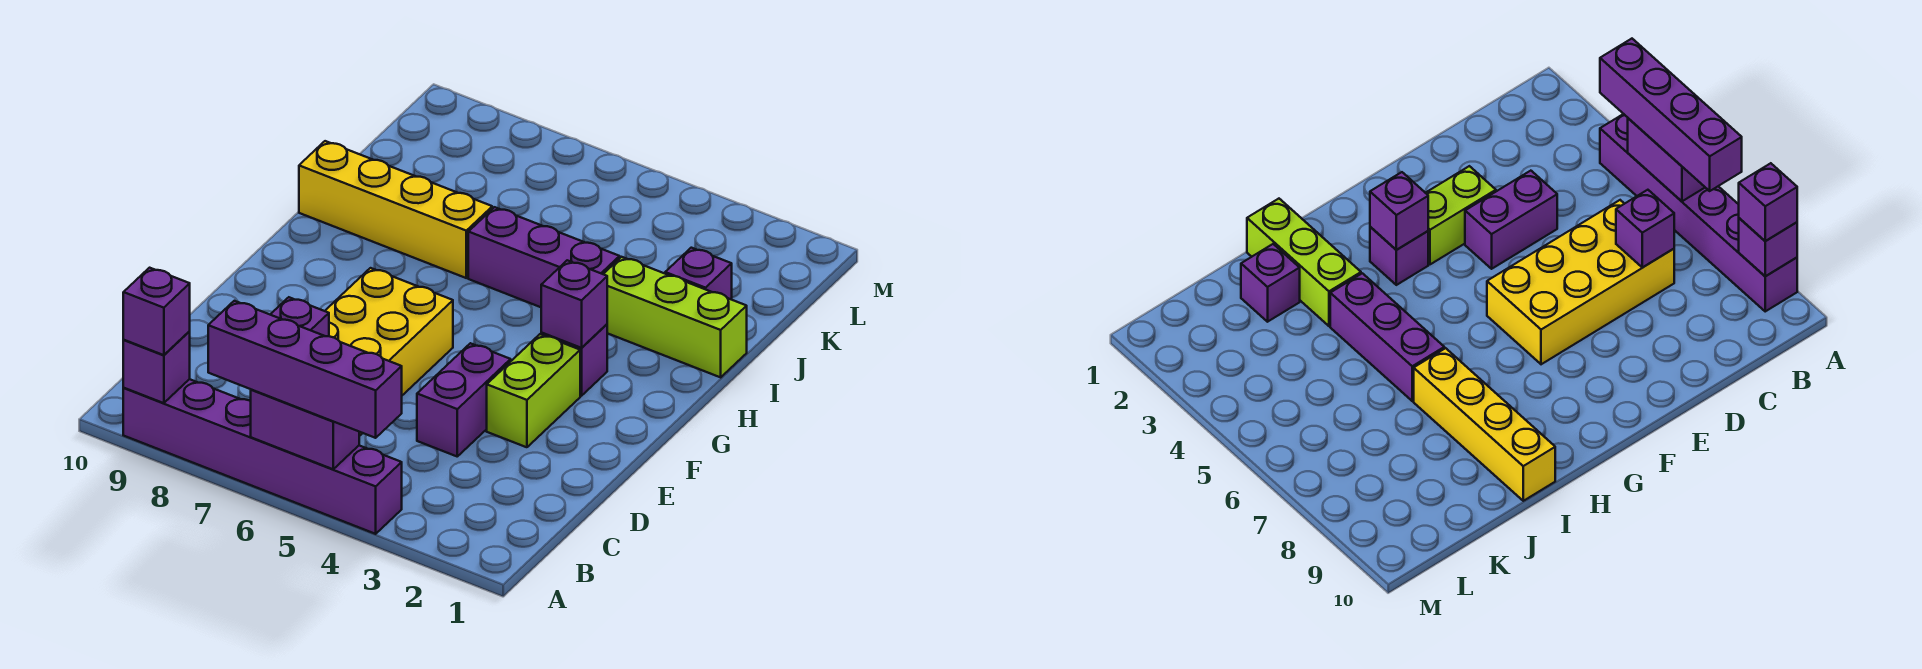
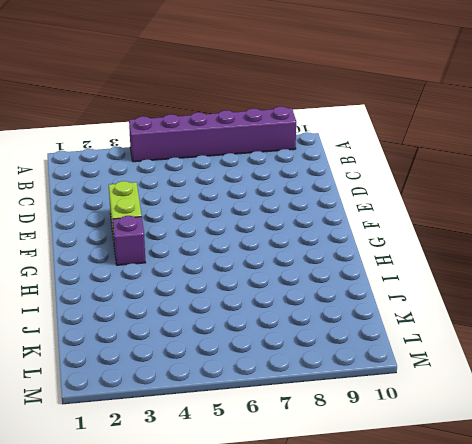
none -> yellow 2x4 brick [325,268,453,436]
none -> purple 1x2 brick [417,343,511,456]
none -> lime 1x3 brick [604,257,747,377]

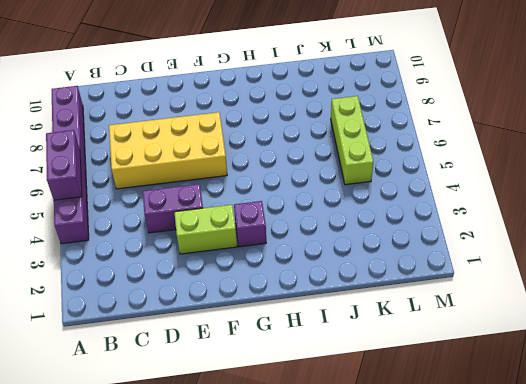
lime 1x3 brick [331,96,373,185] -> lime 1x3 brick moved to [604,257,747,377]
none -> purple 1x3 brick [468,207,620,307]
none -> yellow 1x4 brick [299,141,492,278]
none -> purple 1x1 brick [665,248,732,300]

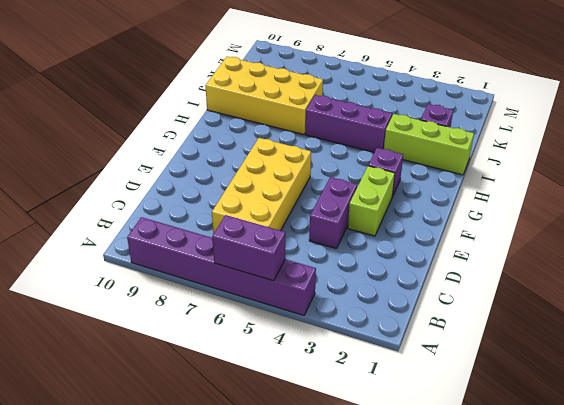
yellow 2x4 brick [205,57,323,135] -> yellow 1x4 brick [299,141,492,278]
none -> purple 1x1 brick [123,331,190,403]
none -> purple 1x1 brick [270,297,329,336]
none -> purple 1x1 brick [541,260,607,348]

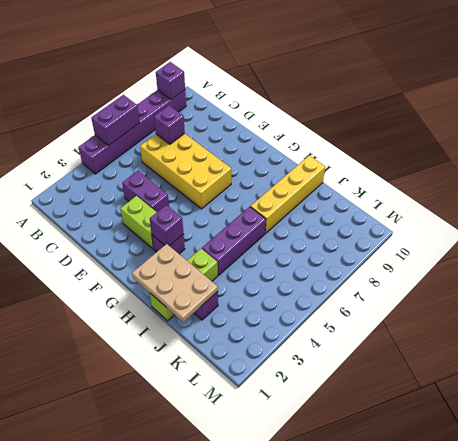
tan 2x3 plate [132,244,218,322] -> none
none -> purple 1x4 brick [208,301,402,438]
none -> purple 1x1 brick [123,268,190,355]

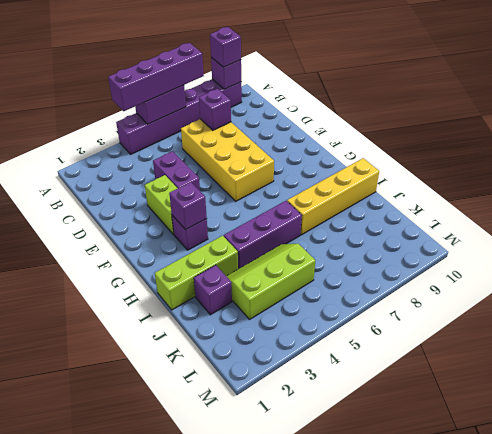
lime 2x3 slope [226,244,315,319] -> none

